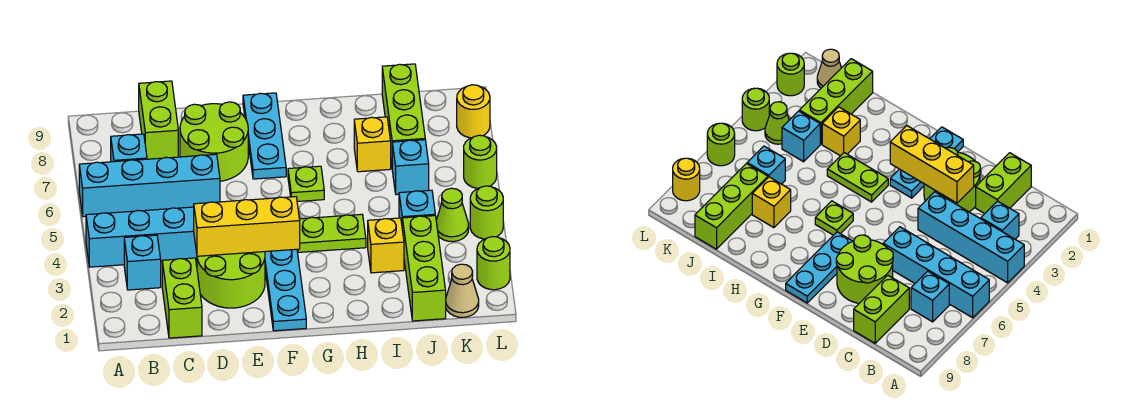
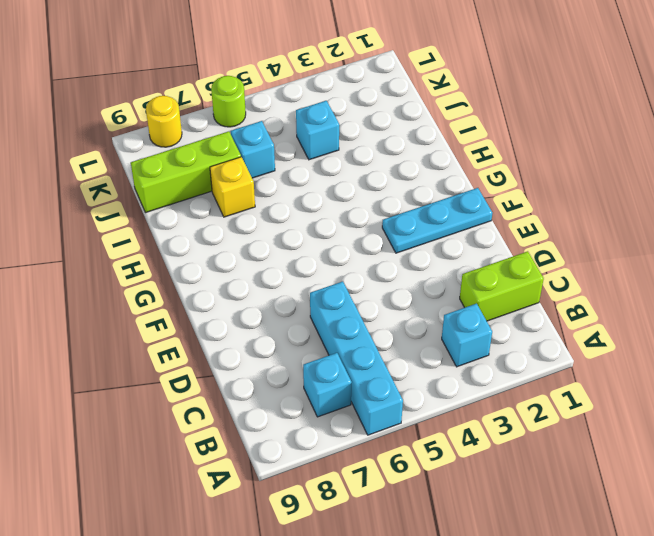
none -> cyan 1x4 brick [86,207,197,267]
none -> lime 1x2 brick [139,81,178,159]
none -> lime 2x2 round brick [197,252,265,308]

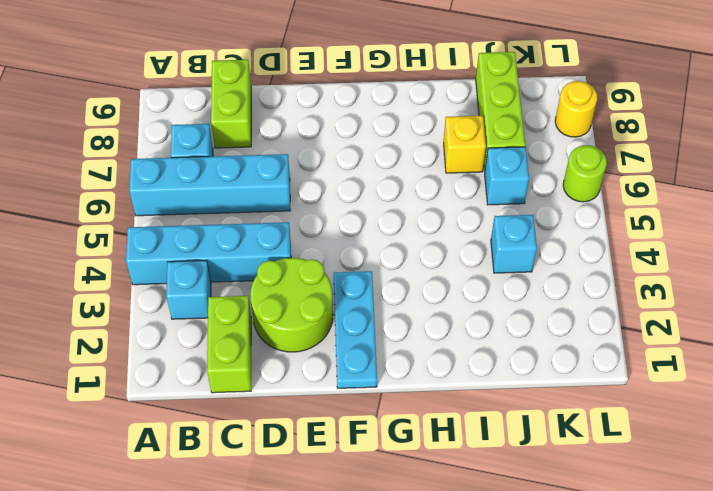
none -> lime 2x2 round brick [180,102,248,181]
none -> cyan 1x3 plate [243,93,286,179]
none -> lime 1x2 plate [298,214,366,252]

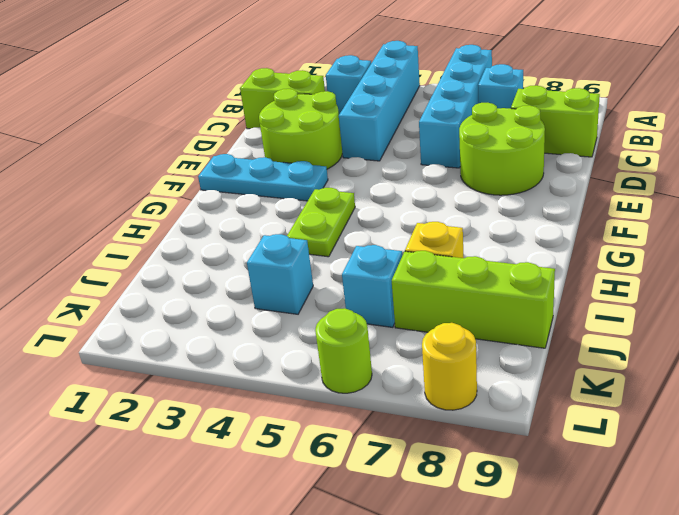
none -> cyan 1x3 plate [243,93,286,179]
none -> lime 1x1 plate [288,166,324,202]
none -> yellow 1x1 brick [368,218,404,273]

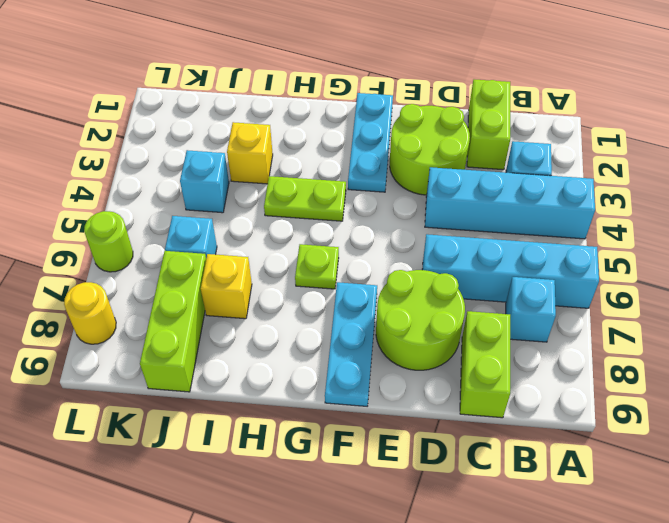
none -> lime 1x3 brick [402,216,446,321]
none -> tan 1x1 cone [446,264,479,317]
none -> lime 1x1 cone [436,188,469,242]

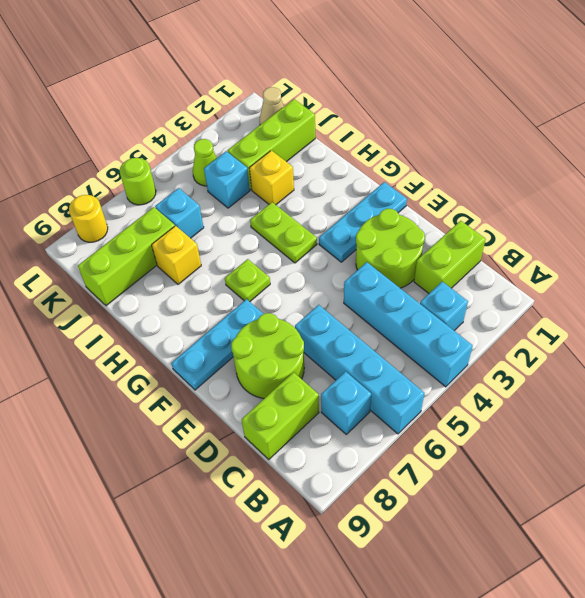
none -> lime 1x1 round brick [477,237,510,290]
none -> lime 1x1 round brick [470,186,503,239]
none -> yellow 1x3 brick [194,197,300,256]

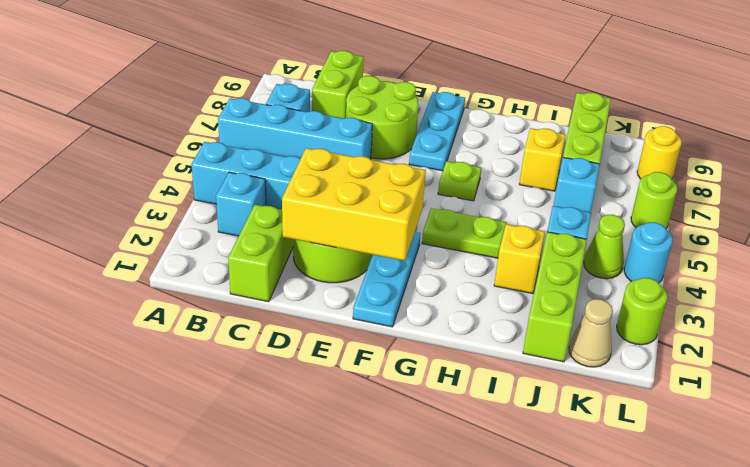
yellow 2x3 brick [282,148,426,261] -> yellow 1x3 brick [194,197,300,256]
cyan 1x1 round brick [624,222,673,283] -> lime 1x1 round brick [470,186,503,239]

